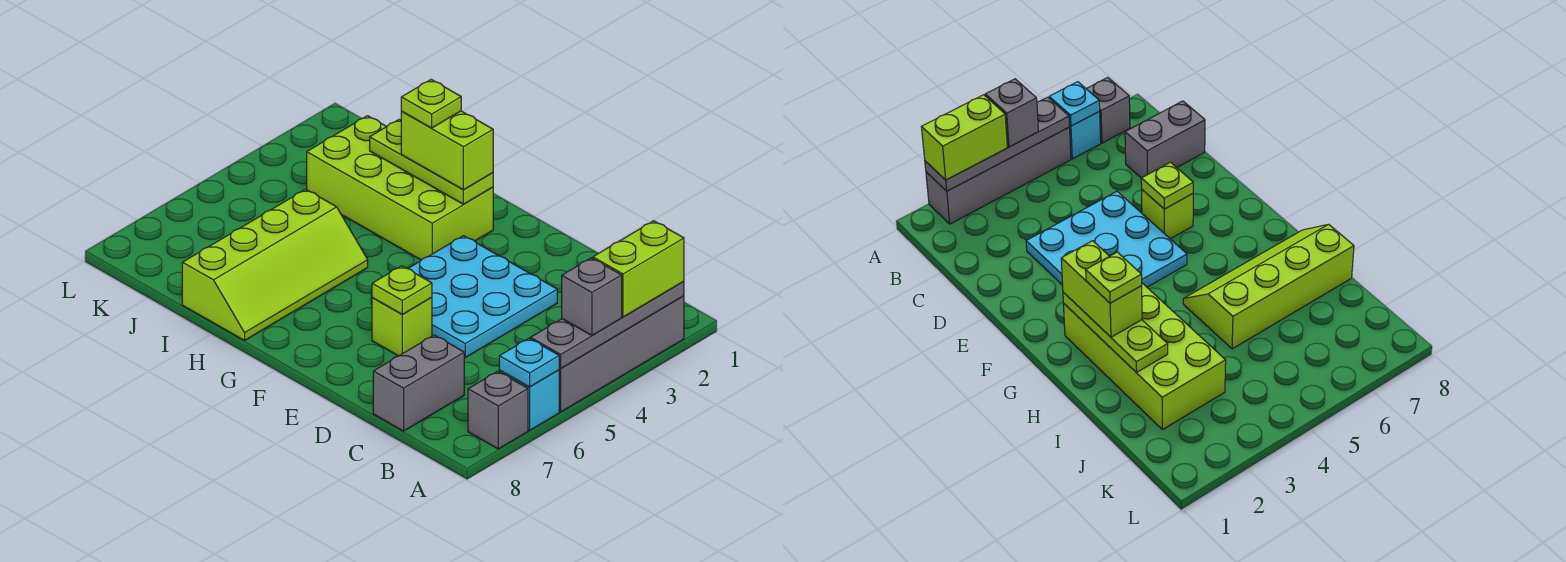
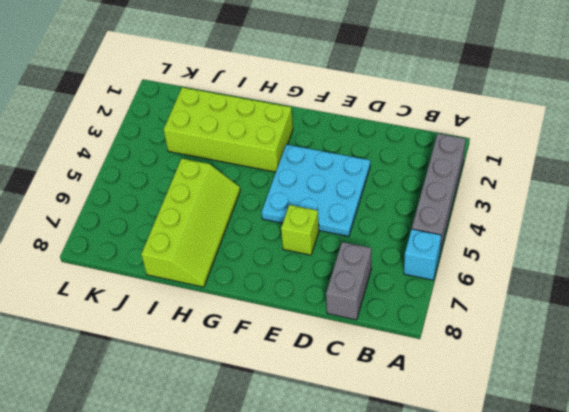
none -> grey 1x1 brick [468,371,528,449]
none -> grey 1x4 plate [530,282,684,368]
none -> cyan 1x1 plate [499,338,559,387]

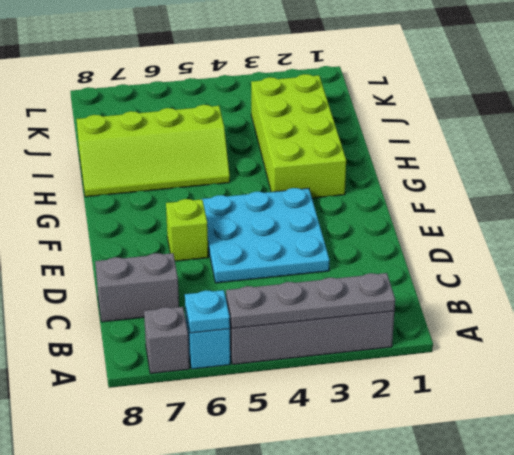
none -> lime 1x1 plate [372,266,432,315]
none -> lime 1x3 plate [370,119,493,204]
none -> lime 1x2 brick [593,221,684,317]

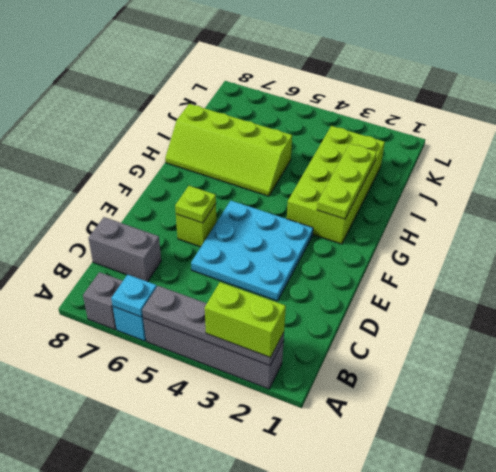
none -> grey 1x1 brick [562,258,622,335]
none -> lime 1x2 brick [401,111,493,190]
none -> lime 1x1 plate [401,80,461,128]

